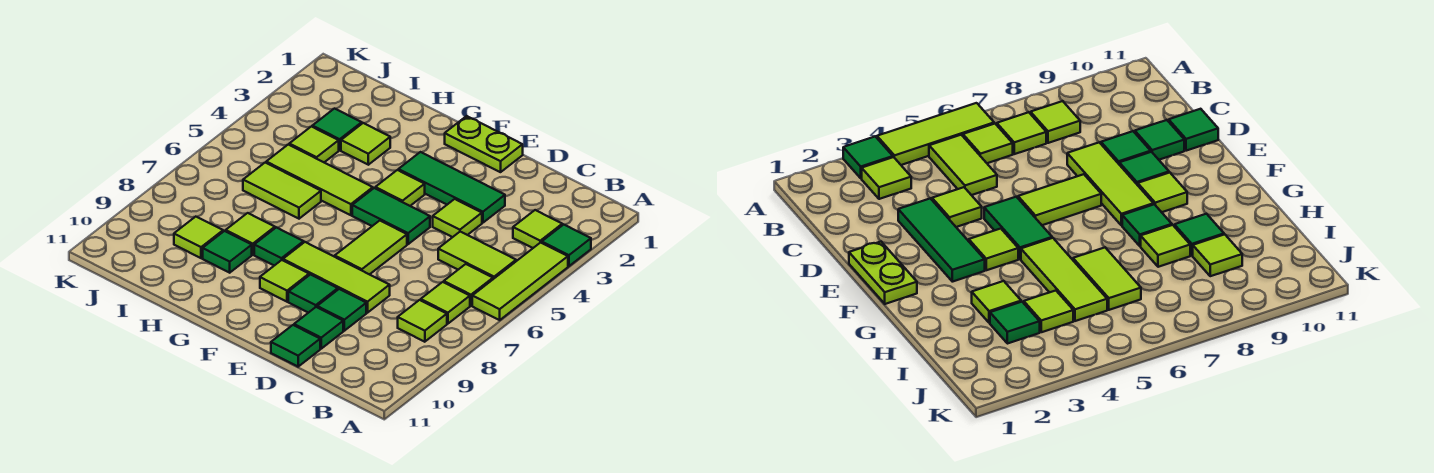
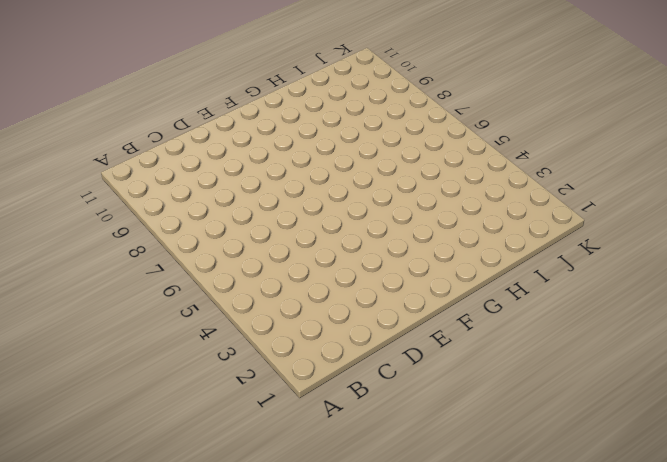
none -> green 1x1 tile [542,225,591,266]
none -> lime 1x3 tile [472,242,568,320]
none -> lime 1x1 tile [513,210,562,248]

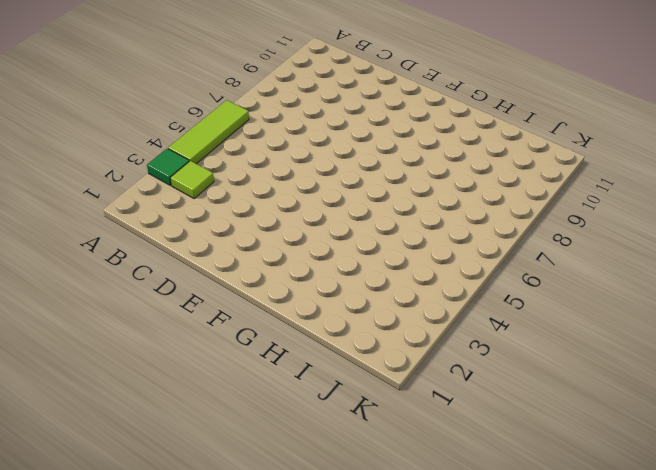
none -> lime 1x2 tile [438,232,516,279]
none -> lime 1x1 tile [444,264,493,306]
none -> lime 1x1 tile [421,282,470,324]

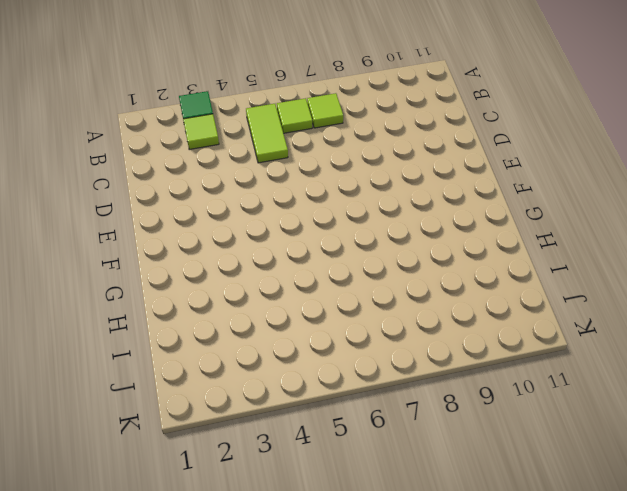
none -> lime 1x3 tile [472,242,568,320]
none -> lime 1x1 tile [398,300,447,342]
none -> green 1x3 tile [398,152,505,223]

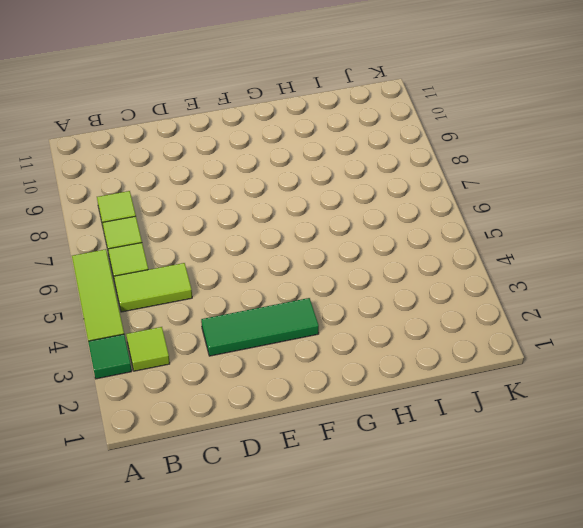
none -> lime 1x1 tile [433,199,482,237]
none -> lime 1x3 tile [283,242,390,313]
none -> green 1x1 tile [317,289,366,331]

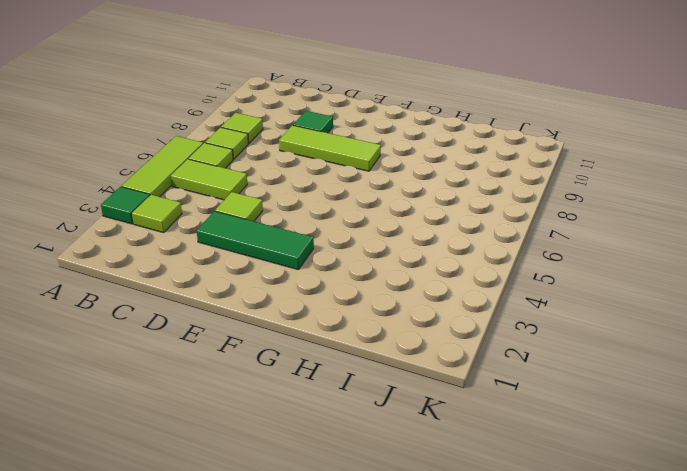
none -> green 1x1 tile [294,307,343,349]
none -> green 1x1 tile [271,325,320,367]
none -> lime 1x2 plate [445,116,523,172]

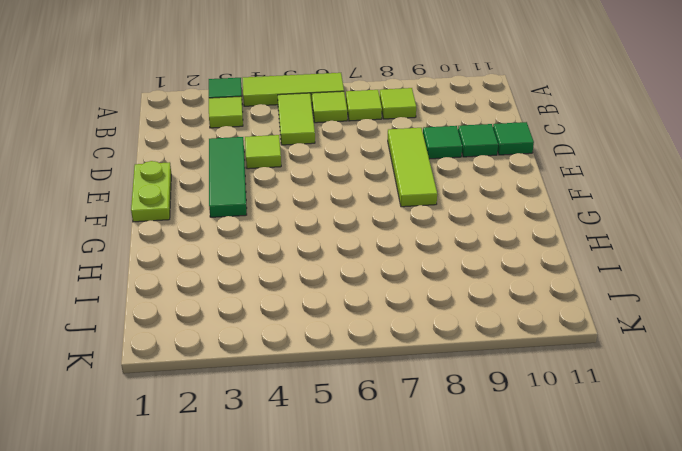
none -> green 1x2 tile [352,188,430,244]
none -> lime 1x2 tile [335,221,407,275]
none -> green 1x1 tile [288,275,338,313]

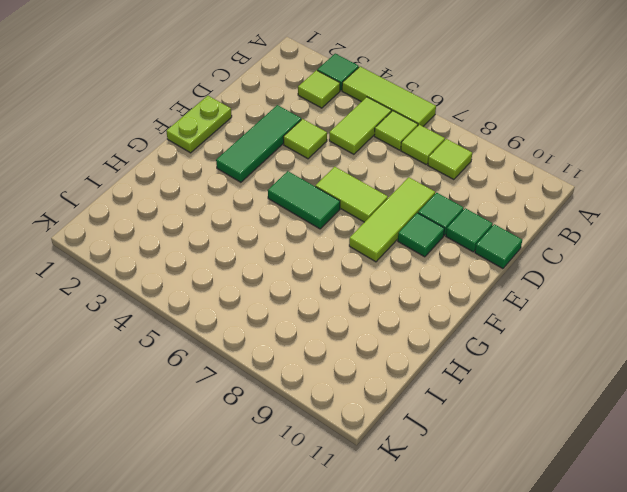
green 1x2 tile [268,171,340,229] -> green 1x2 tile turned to [352,188,430,244]
none -> lime 1x1 tile [375,170,425,206]
none -> lime 1x1 tile [260,260,309,302]
none -> lime 1x3 tile [266,145,373,215]

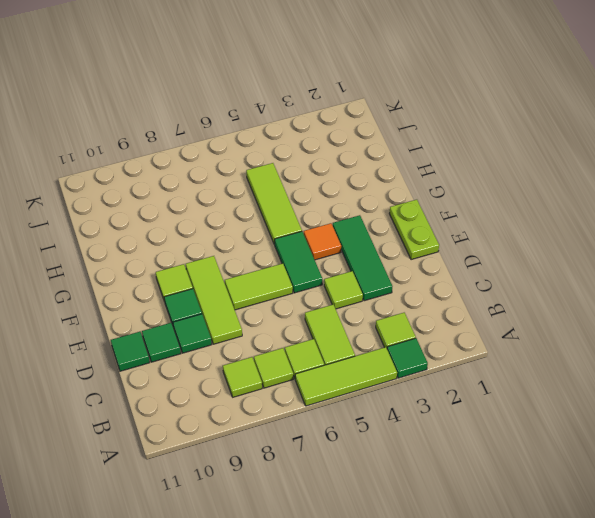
orange 1x1 tile [304,223,341,260] -> lime 1x1 tile [375,170,425,206]
none -> green 1x1 tile [254,227,304,266]
none -> lime 1x1 tile [341,123,390,165]
none -> lime 1x2 tile [243,163,321,219]

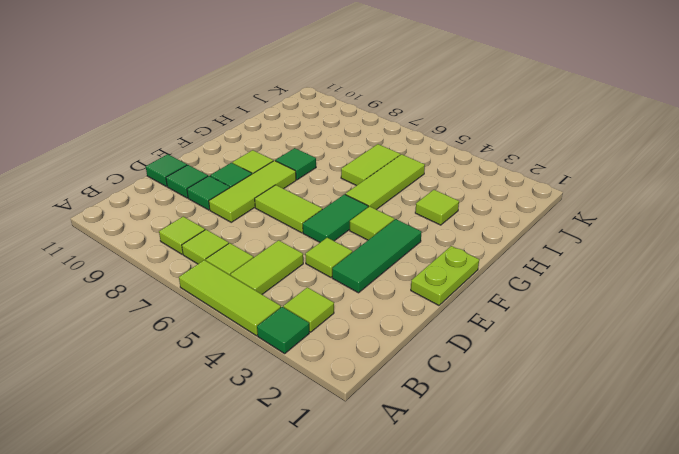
none -> lime 1x1 tile [226,213,275,255]
none -> green 1x1 tile [203,231,252,273]
none -> green 1x1 tile [312,109,362,150]

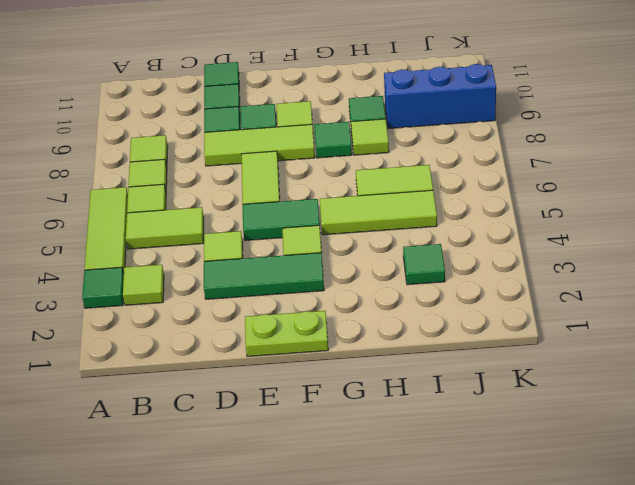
blue 1x3 brick [384,64,496,129] -> lime 1x1 tile [174,217,223,258]
none -> lime 1x1 tile [341,123,390,165]
none -> lime 1x1 tile [289,127,339,162]

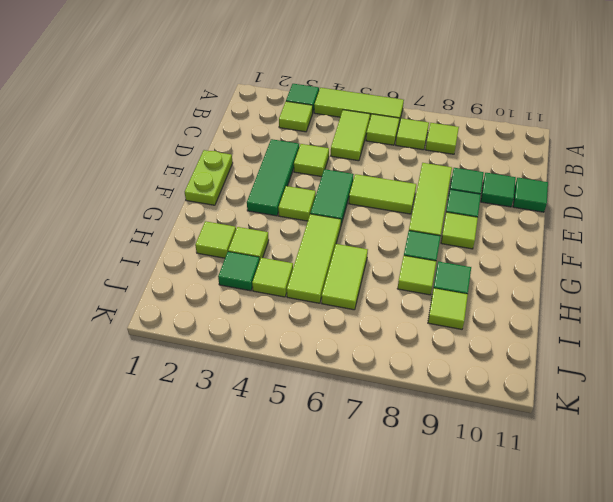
lime 1x1 tile [195,221,236,258] -> none

